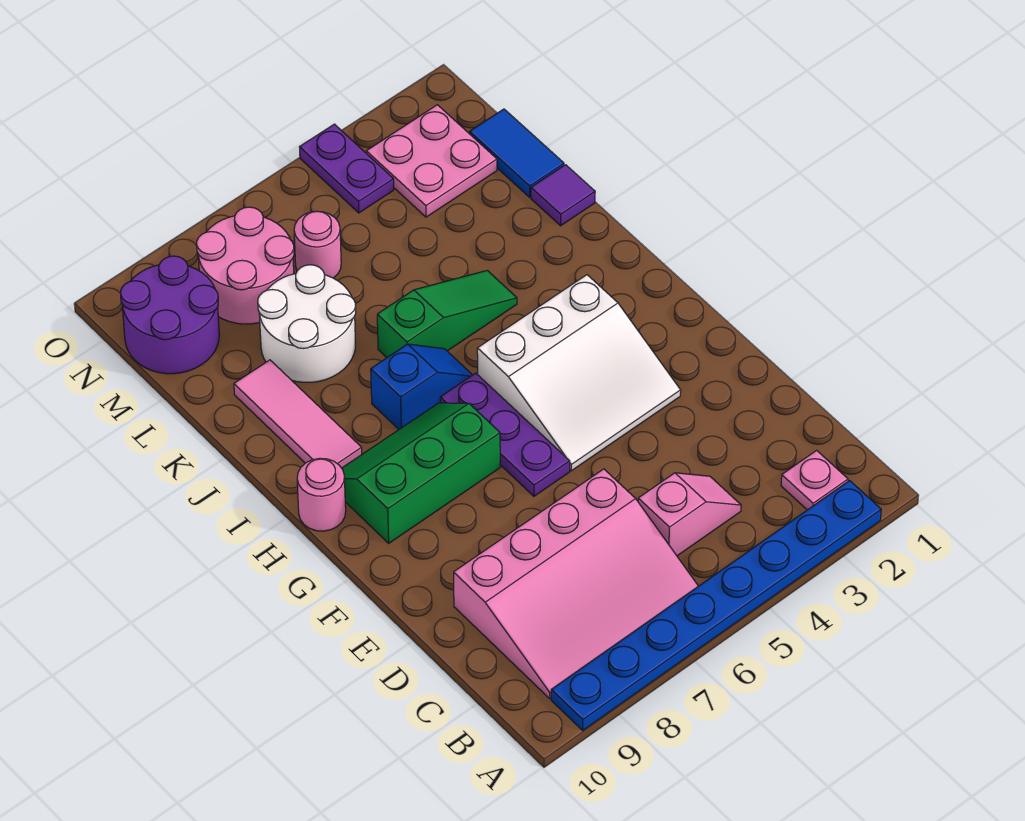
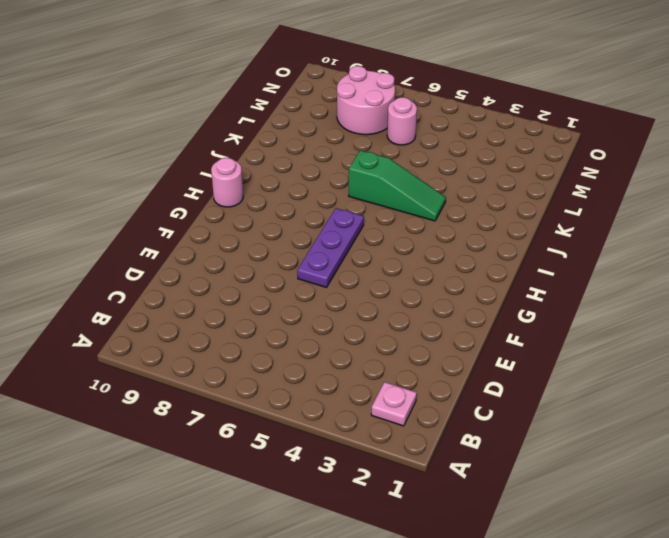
none -> blue 1x8 plate [551,481,881,730]
none -> pink 3x4 slope [454,469,698,699]
none -> pink 1x2 slope [638,473,741,556]

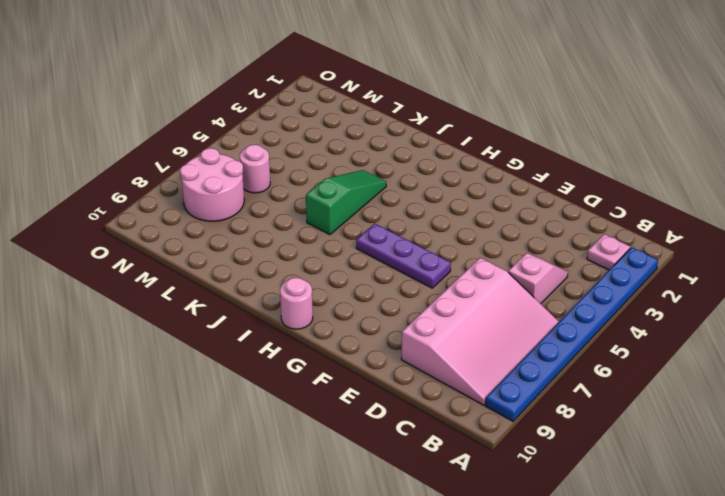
none -> white 3x3 slope [477,275,681,471]
none -> green 2x3 slope [342,403,500,543]
none -> blue 1x2 slope [371,344,472,429]

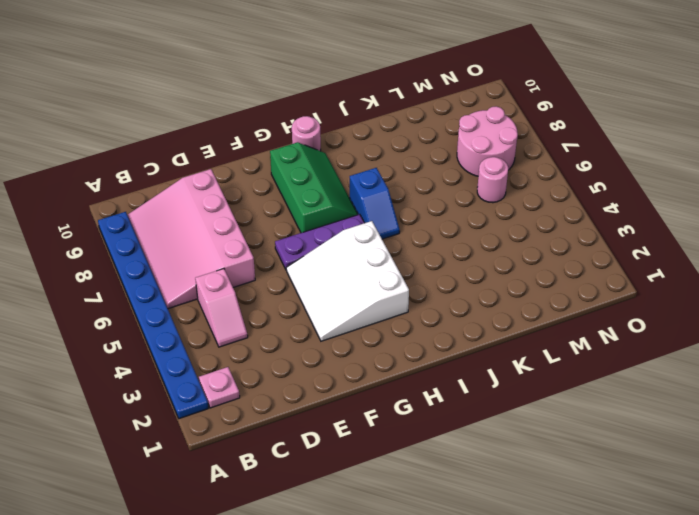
none -> pink 1x3 tile [234,360,362,468]
none -> green 1x3 slope [377,271,517,357]
none -> purple 1x1 tile [531,165,595,226]

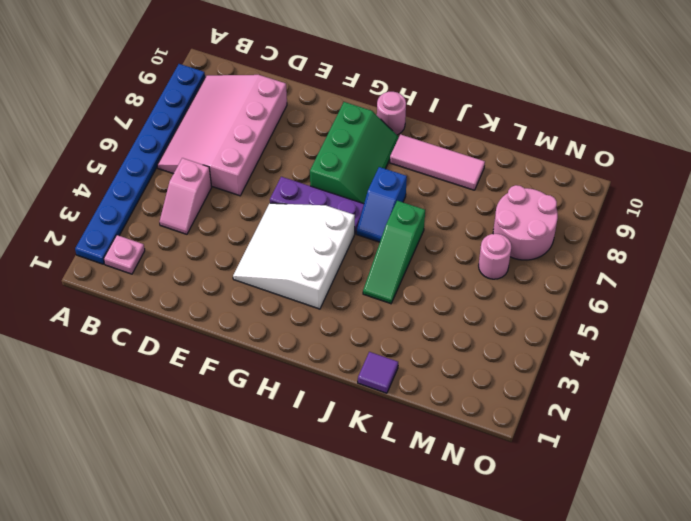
none -> white 2x2 round brick [258,265,356,382]
none -> blue 1x2 tile [470,109,564,197]
none -> pink 2x2 plate [366,105,497,217]

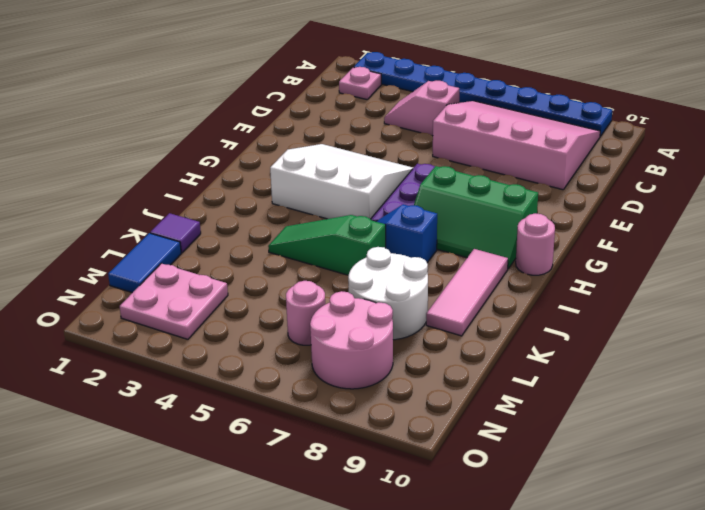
none -> purple 2x2 round brick [121,256,219,374]
none -> purple 1x2 plate [300,124,394,213]

